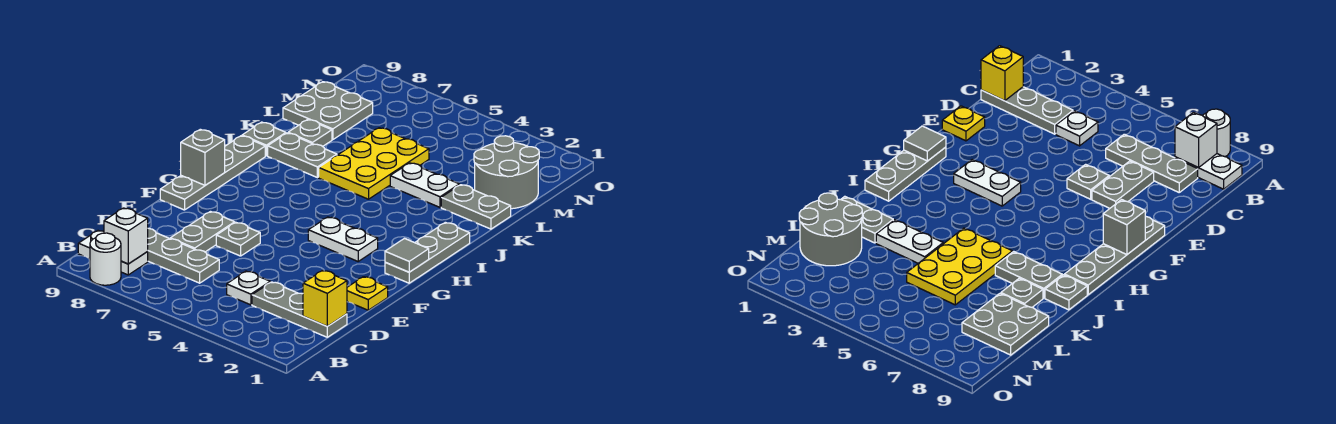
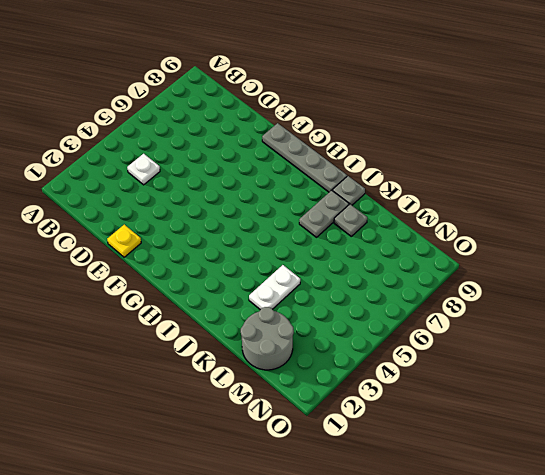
none -> white 1x1 round brick [90,233,121,285]
none -> white 1x2 plate [78,231,148,275]
none -> grey 1x3 plate [252,282,347,337]

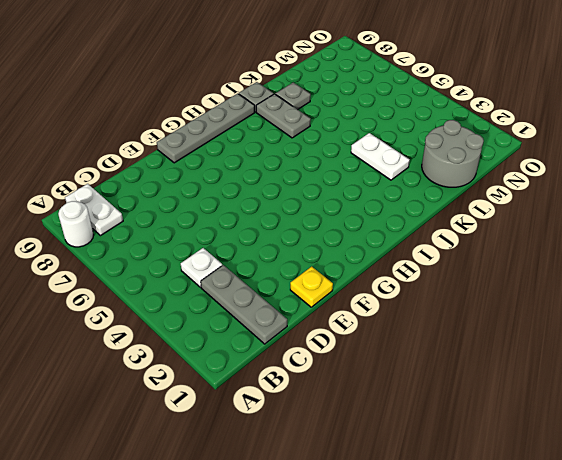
none -> grey 1x3 plate [147,228,219,283]
none -> grey 1x2 plate [170,212,235,252]
none -> grey 1x1 plate [216,223,260,256]

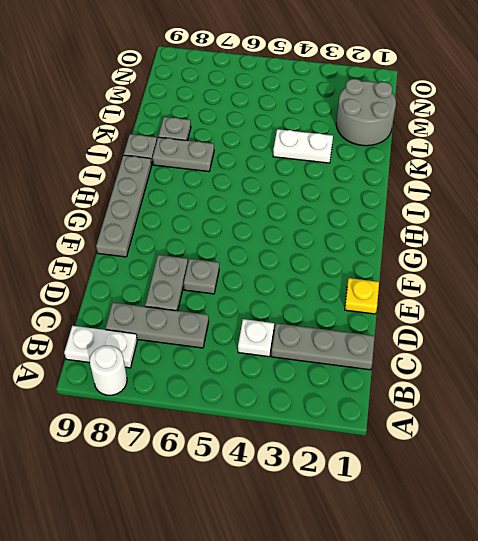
none -> grey 1x3 plate [385,222,470,283]
none -> white 1x2 plate [308,217,378,261]
none -> yellow 2x3 plate [319,128,429,199]

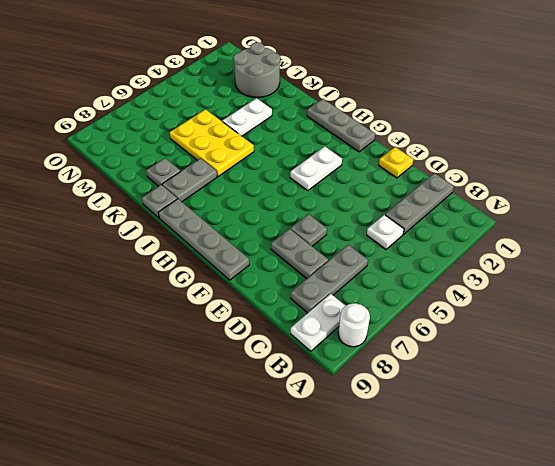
none -> grey 1x2 plate [441,185,511,229]
none -> grey 2x2 plate [283,82,373,140]
none -> white 1x1 brick [104,208,148,264]

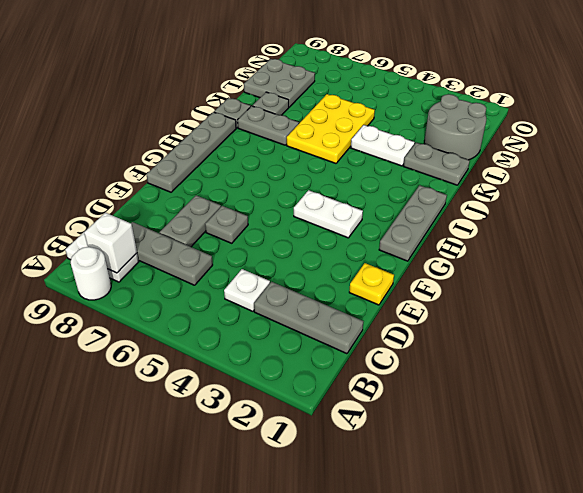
none -> yellow 1x1 brick [303,270,347,326]
none -> grey 1x1 tile [385,239,429,272]
none -> grey 1x1 brick [181,129,225,185]

